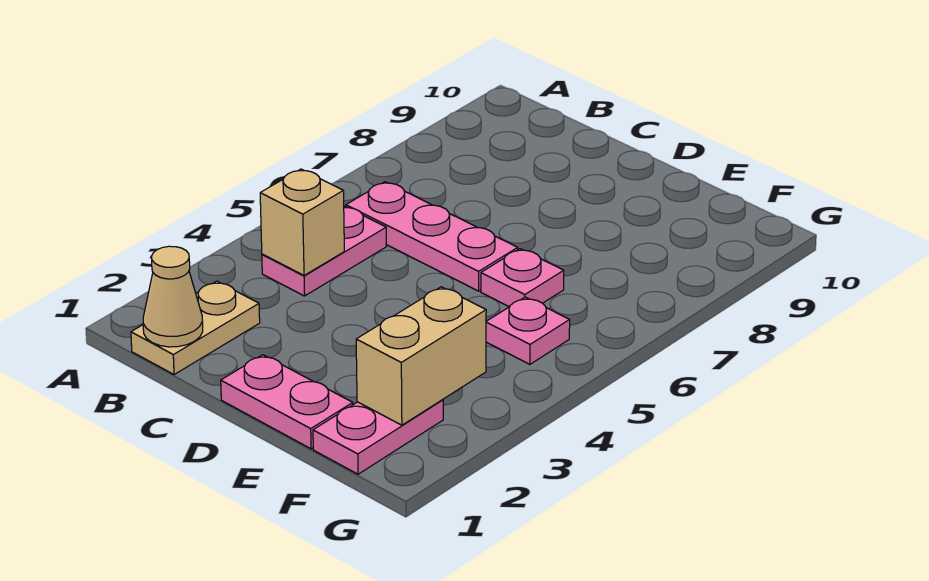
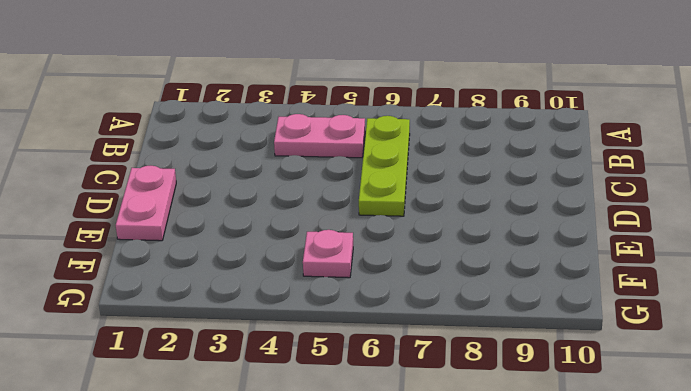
lime 1x3 plate [359,116,410,216] -> pink 1x3 plate [346,182,518,291]
none -> tan 1x2 plate [131,281,260,375]
none -> pink 1x1 plate [481,249,564,307]

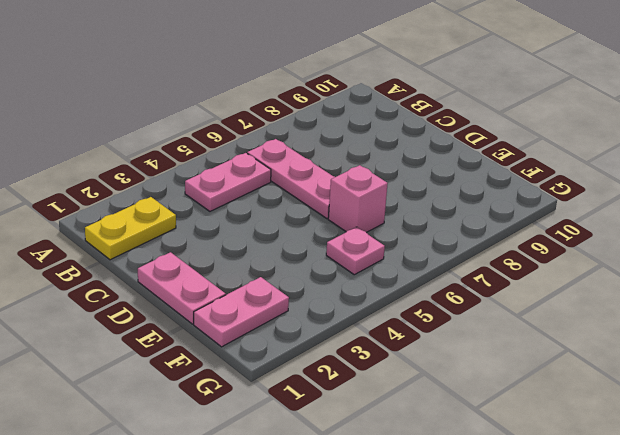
yellow 1x2 plate [85,197,176,260] -> tan 1x2 plate [131,281,260,375]
pink 1x1 brick [328,165,388,233] -> pink 1x1 plate [481,249,564,307]
none -> tan 1x1 cone [143,246,203,347]
none -> tan 1x1 brick [260,169,344,275]

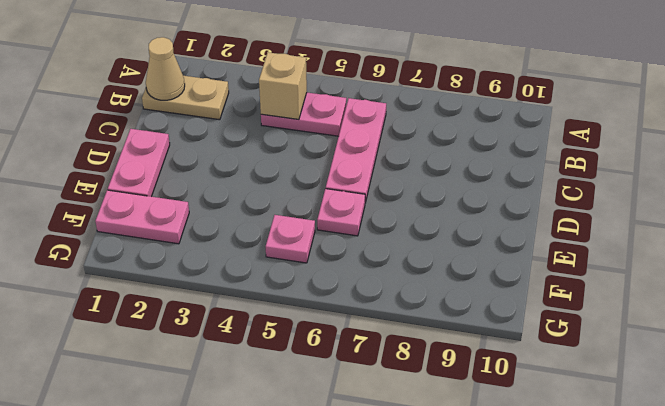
none -> tan 1x2 brick [356,287,486,425]

